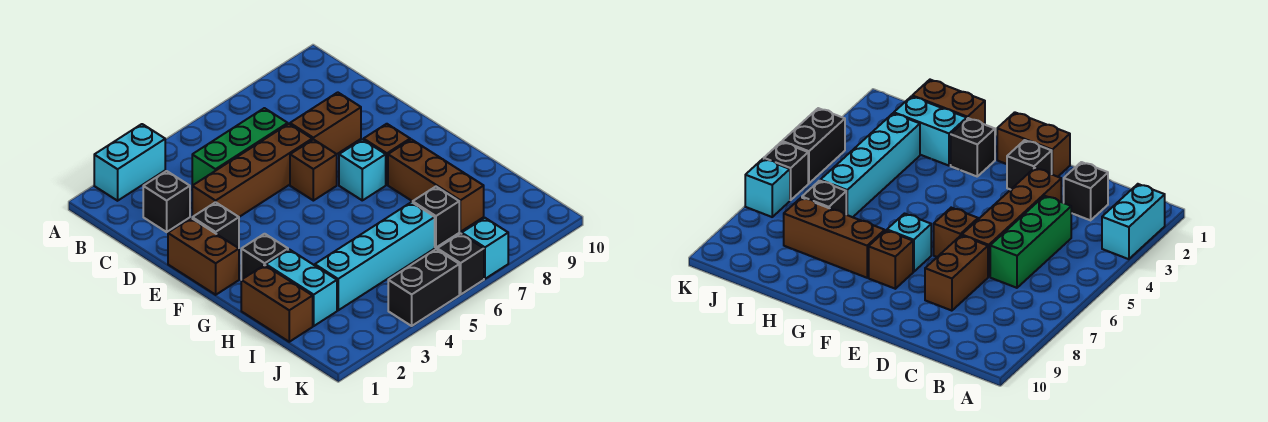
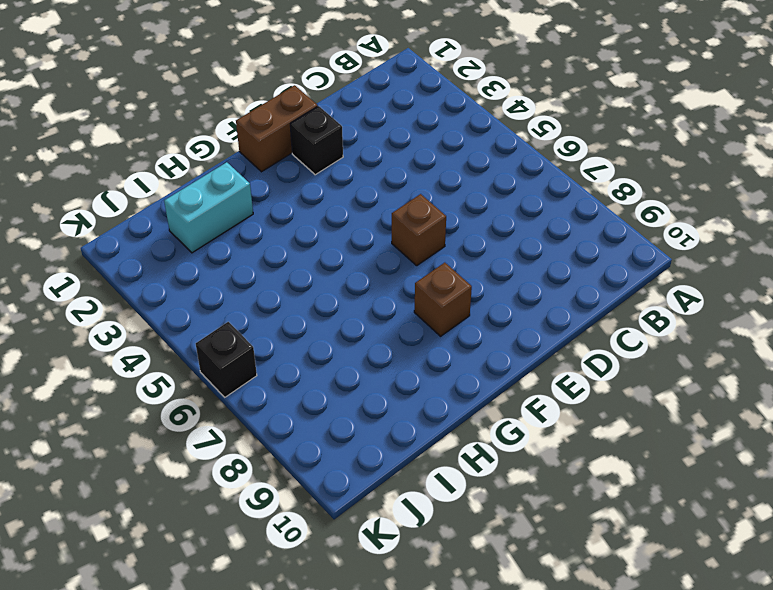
none -> cyan 1x2 brick [94,124,165,201]
none -> black 1x1 brick [143,171,190,232]
none -> green 1x3 brick [192,108,288,186]

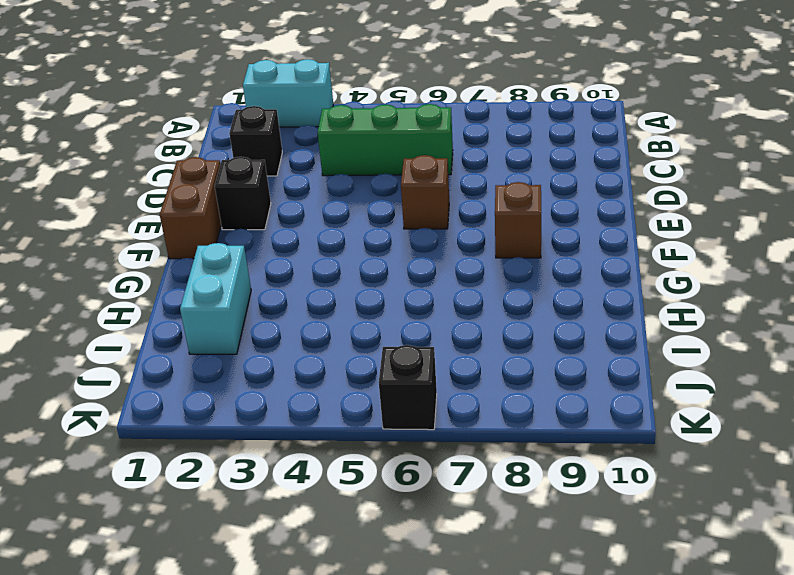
none -> brown 1x4 brick [192,124,312,217]
none -> brown 1x2 brick [290,92,361,154]
none -> cyan 1x1 brick [339,139,386,200]

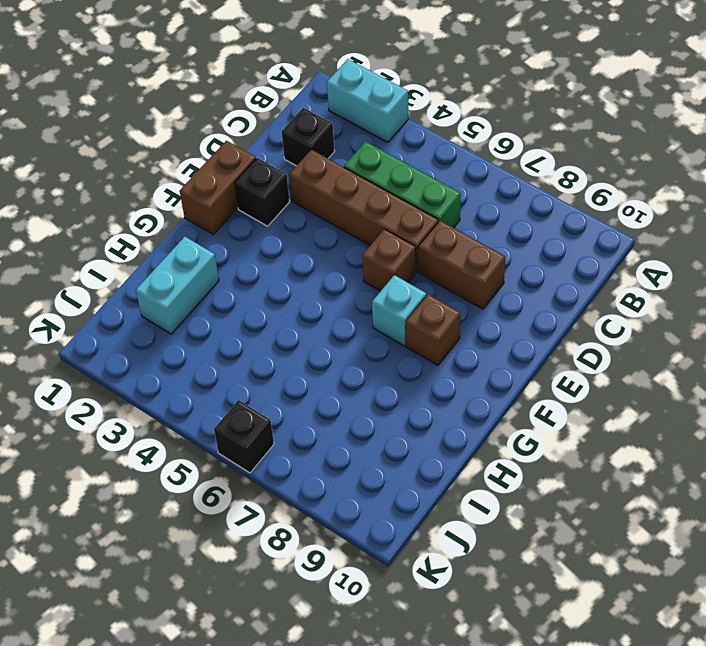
none -> black 1x1 brick [241,234,288,280]
none -> brown 1x3 brick [388,139,484,232]
none -> brown 1x2 brick [241,265,313,342]

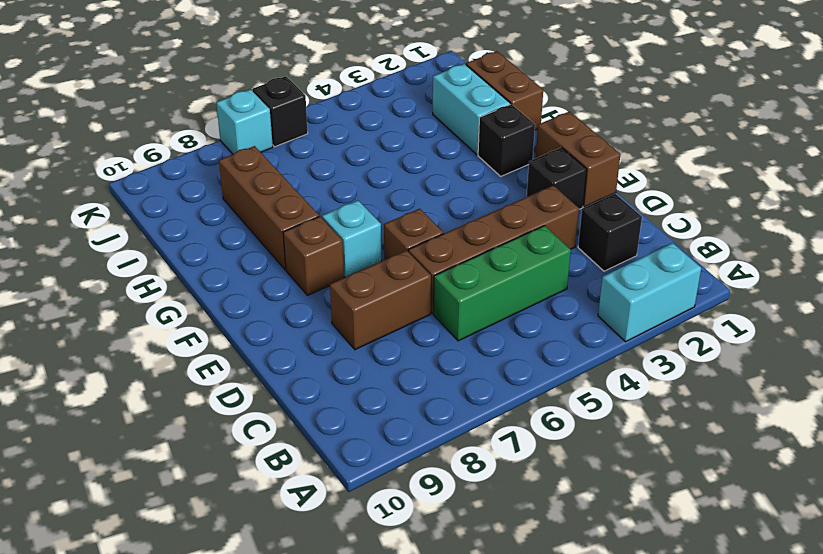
none -> cyan 1x4 brick [315,202,435,310]
none -> black 1x1 brick [413,187,459,247]
none -> black 1x2 brick [388,249,459,326]

